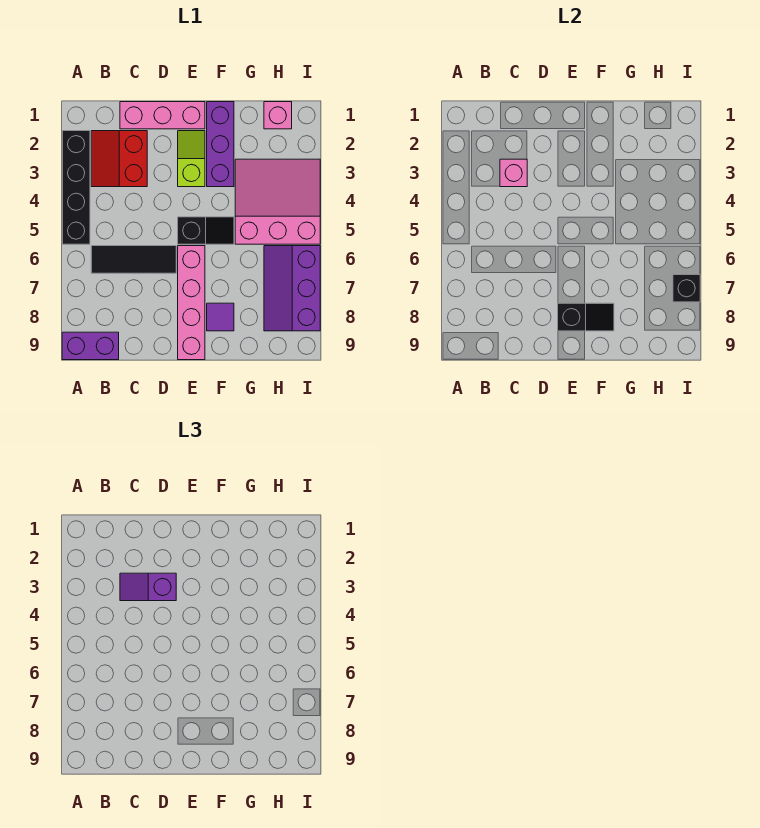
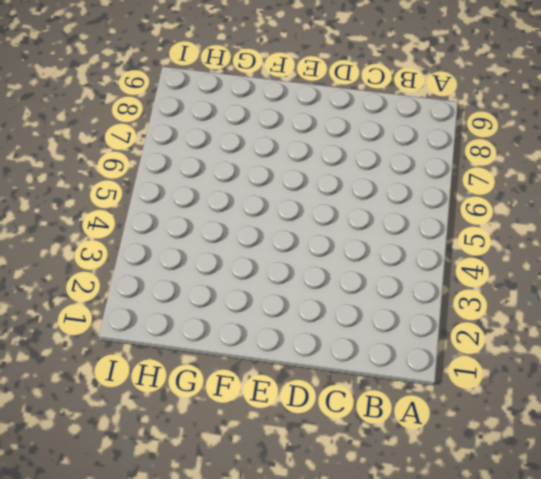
none -> black 1x4 brick [62,131,90,244]
none -> purple 1x2 brick [62,332,119,360]
none -> red 2x2 slope [91,131,147,187]

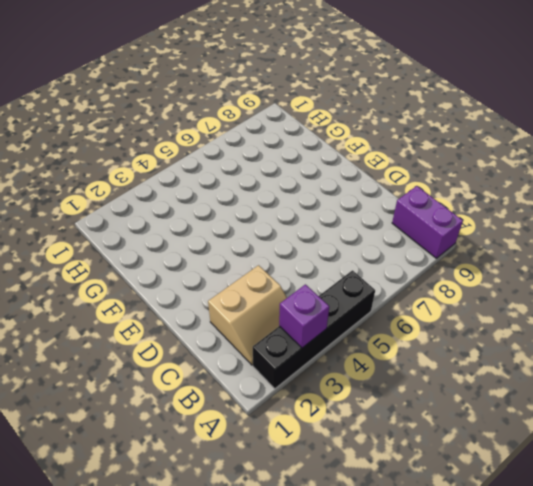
purple 1x1 brick [279,284,329,348] -> none
tan 2x2 slope [208,265,287,365] -> red 2x2 slope [91,131,147,187]
none -> black 1x3 tile [91,246,176,273]
none -> pink 1x3 brick [120,102,205,129]
none -> lime 1x2 slope [178,131,205,187]

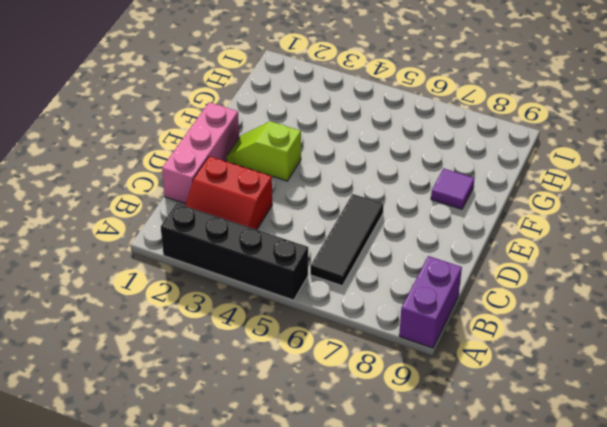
none -> black 1x2 slope [178,217,234,244]
none -> pink 1x4 brick [178,246,205,360]
none -> purple 1x3 brick [207,102,234,187]

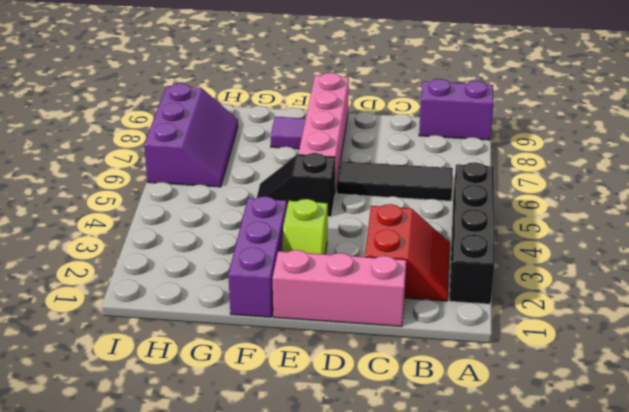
none -> pink 3x3 slope [235,159,320,244]
none -> pink 1x1 brick [264,102,292,129]
none -> pink 1x1 brick [500,159,527,187]

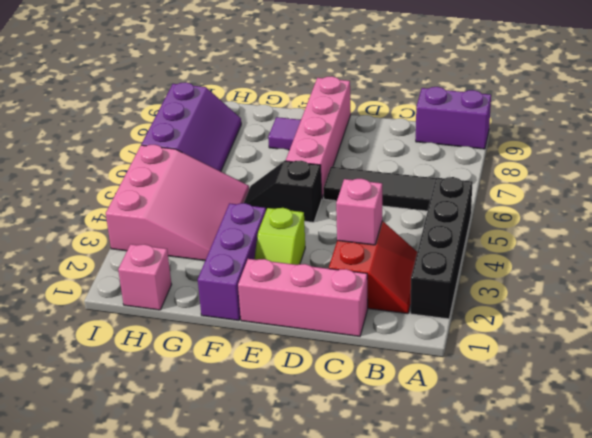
pink 3x3 slope [106,145,249,260] -> pink 3x3 slope turned to [235,159,320,244]
none -> black 1x2 slope [558,303,614,331]
none -> black 1x1 brick [673,275,700,302]
none -> purple 1x2 slope [120,573,176,601]

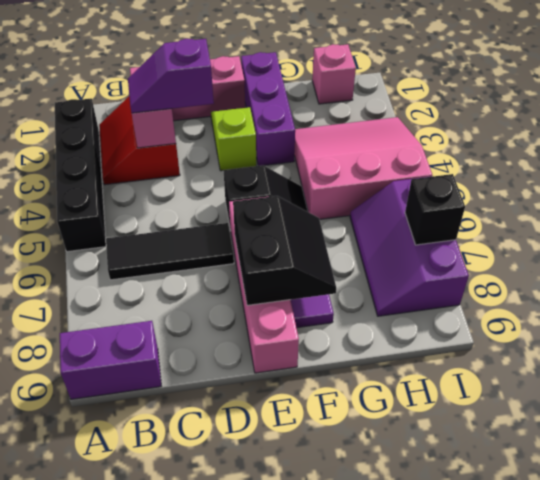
black 2x2 slope [233,196,336,305] -> black 1x2 slope [558,303,614,331]

